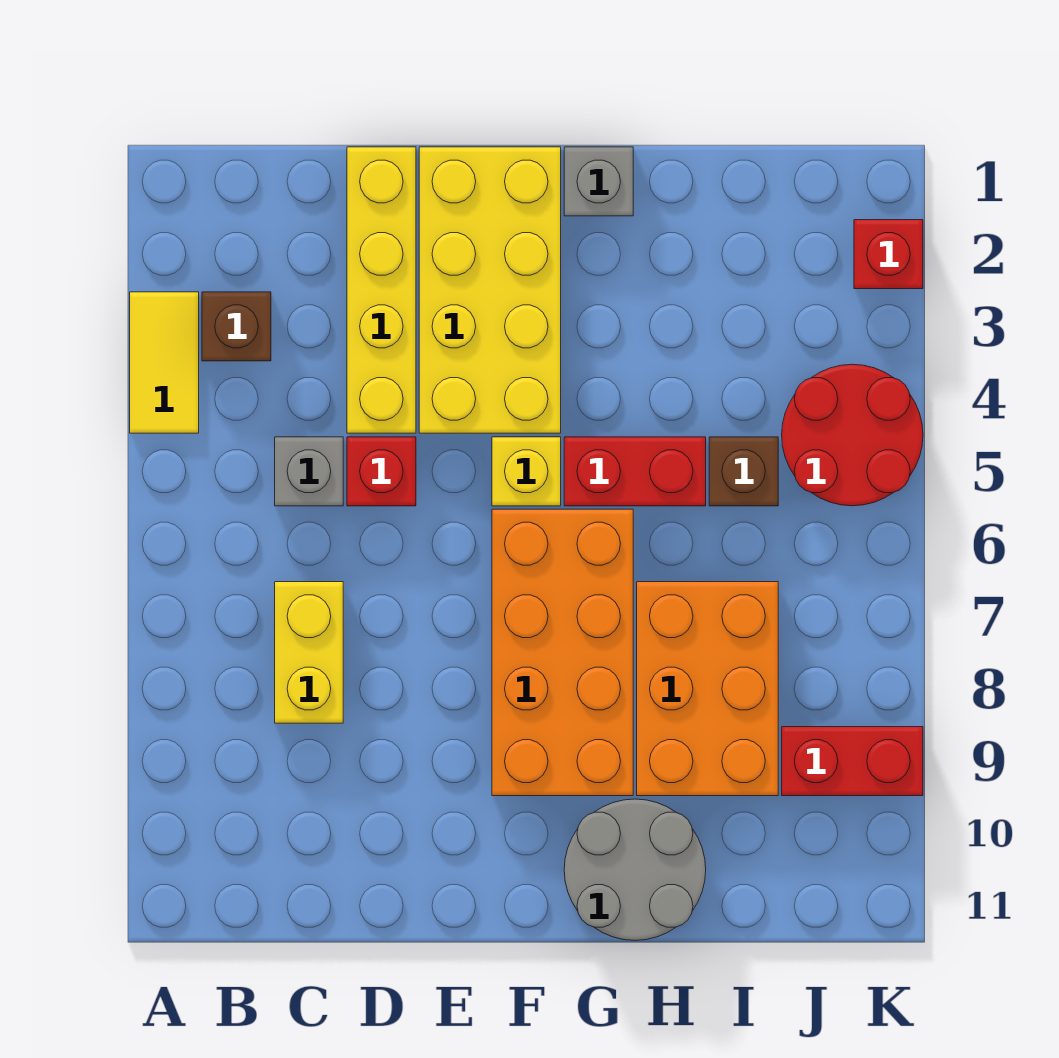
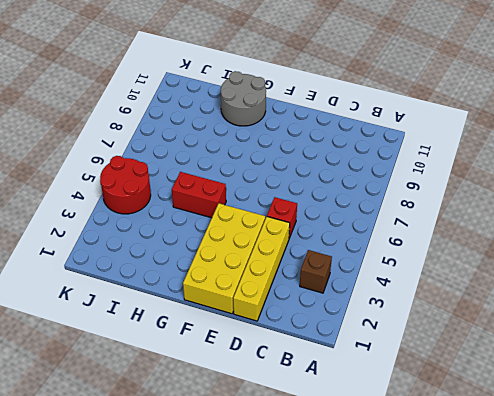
none -> yellow 1x2 tile [130,292,199,433]
none -> grey 1x1 brick [275,437,343,506]
none -> yellow 1x2 brick [275,582,343,723]

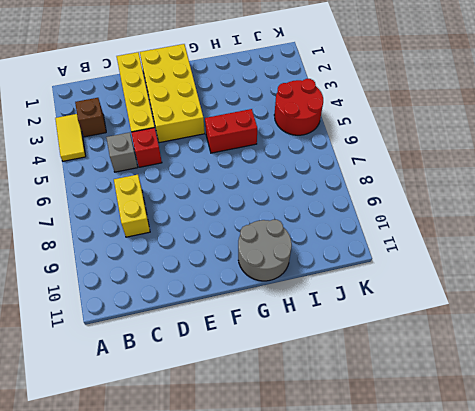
none -> yellow 1x1 brick [492,437,561,506]
none -> orange 2x4 brick [492,509,633,796]
none -> grey 1x1 brick [564,147,633,216]

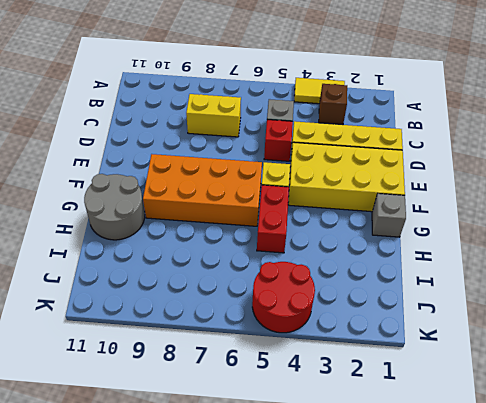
none -> orange 2x3 brick [637,582,778,796]
none -> brown 1x1 brick [709,437,778,506]
none -> red 1x2 brick [782,727,923,796]

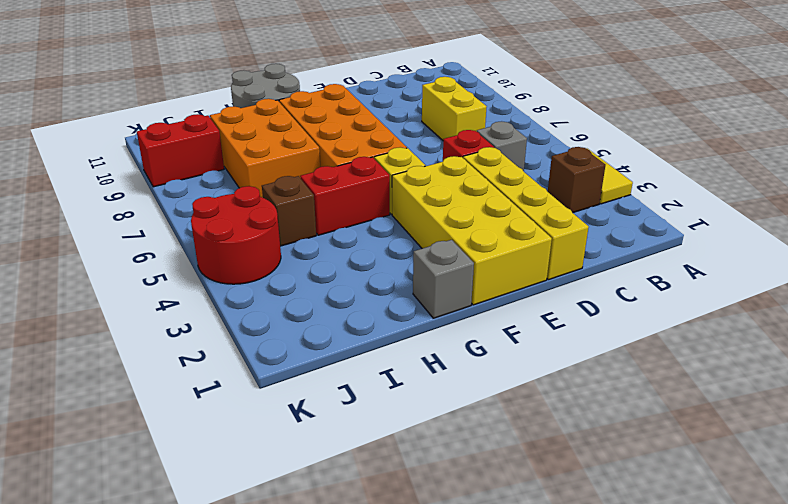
none -> red 1x1 brick [854,220,923,289]

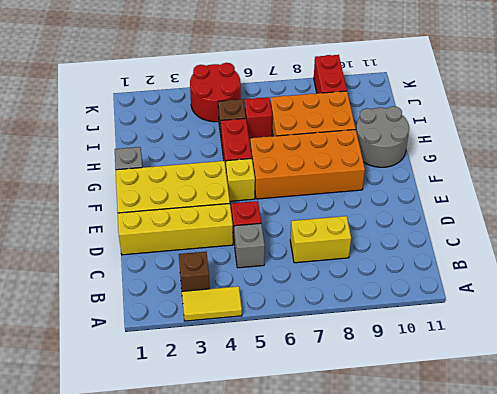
red 1x1 brick [244,97,272,138] -> red 1x1 brick moved to [854,220,923,289]

